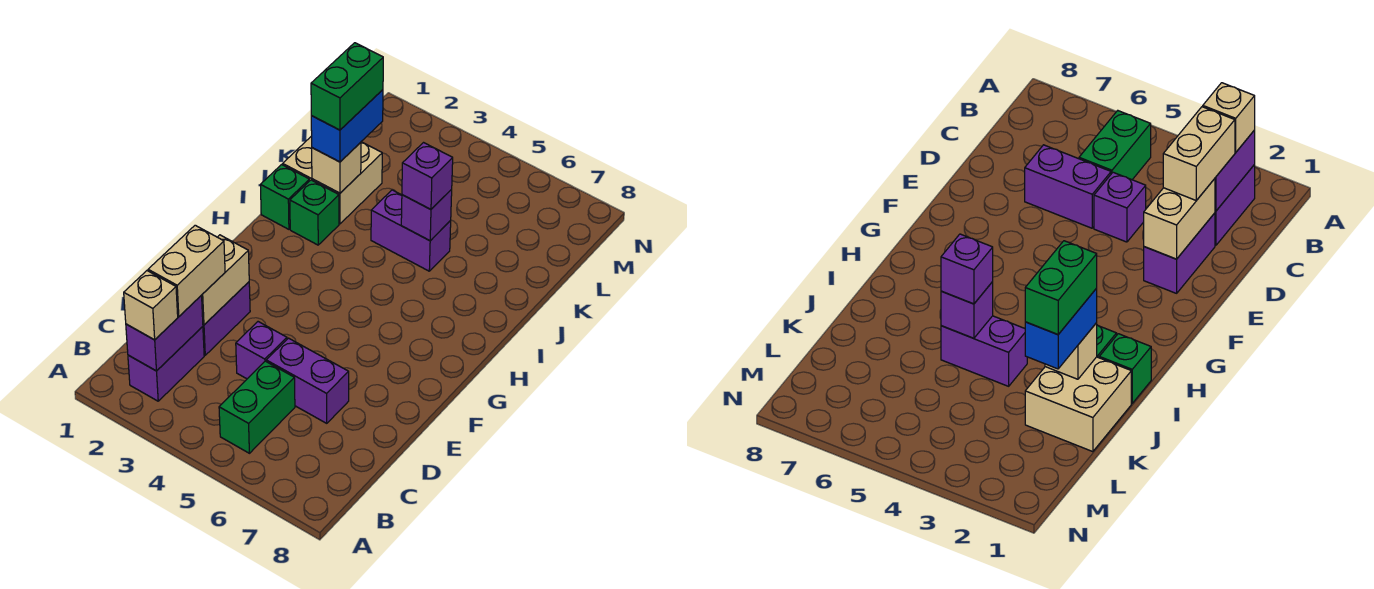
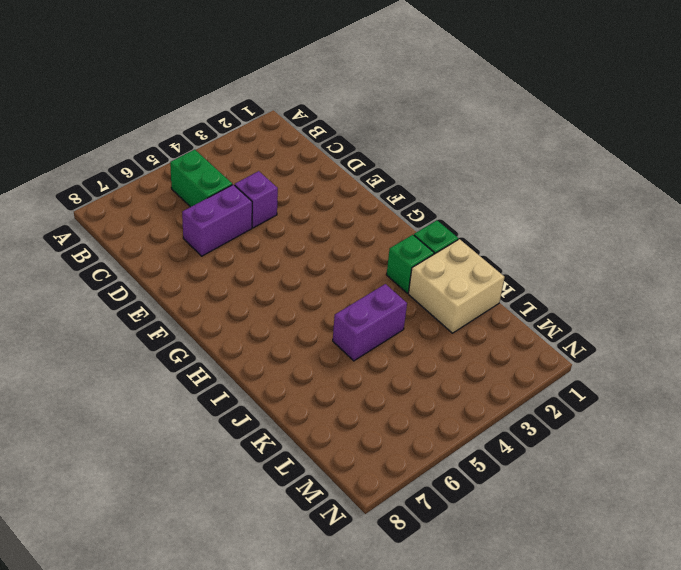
none -> purple 1x2 brick [128,327,204,401]
none -> purple 1x2 brick [203,282,250,355]
none -> purple 1x2 brick [126,296,203,371]

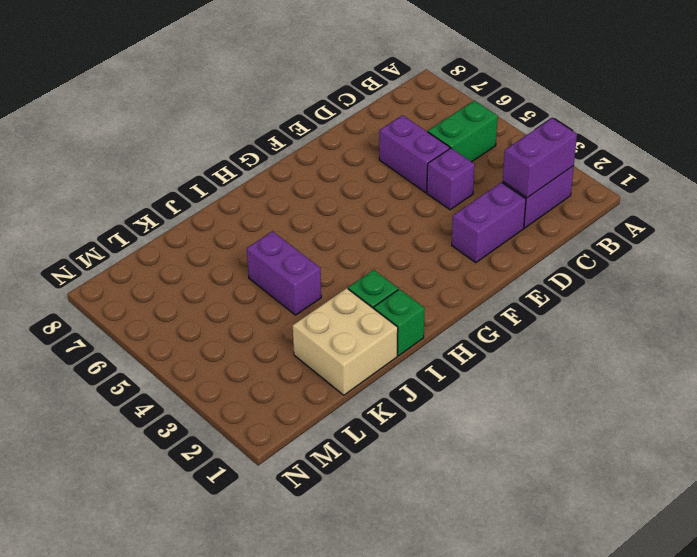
none -> tan 1x2 brick [201,235,249,325]
none -> tan 1x1 brick [312,142,361,193]
none -> purple 1x1 brick [401,190,452,241]

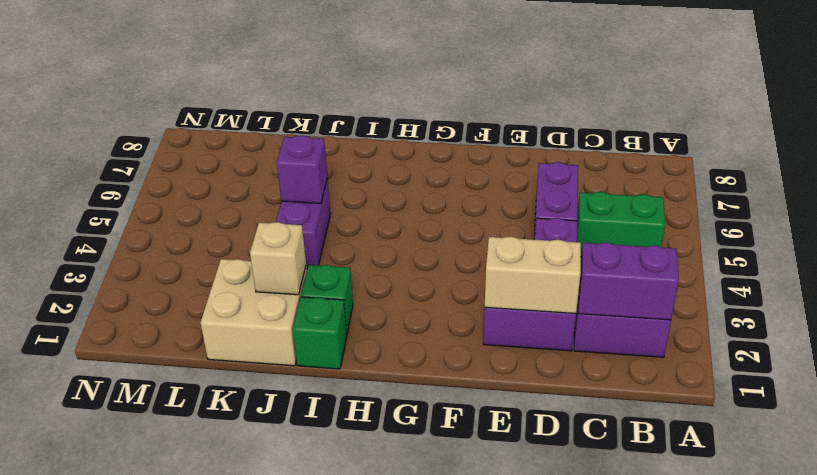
none -> tan 1x1 brick [124,271,178,340]
none -> tan 1x2 brick [148,225,225,317]
none -> blue 1x2 brick [311,90,383,162]

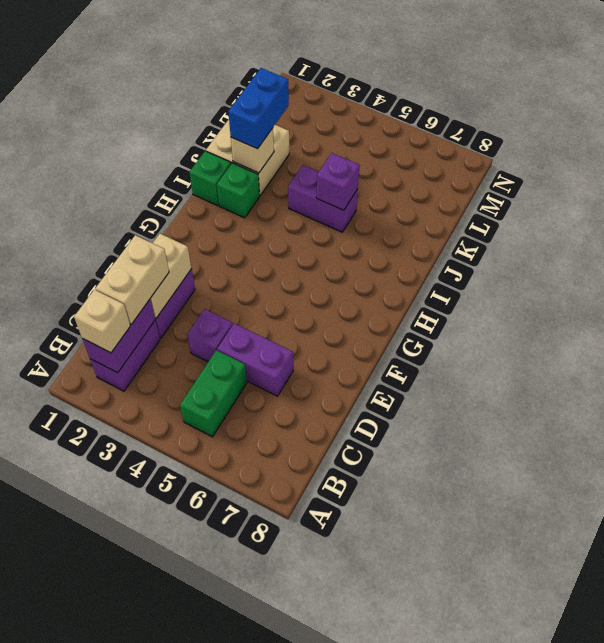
none -> purple 1x1 brick [402,143,453,209]
none -> green 1x2 brick [311,43,383,130]

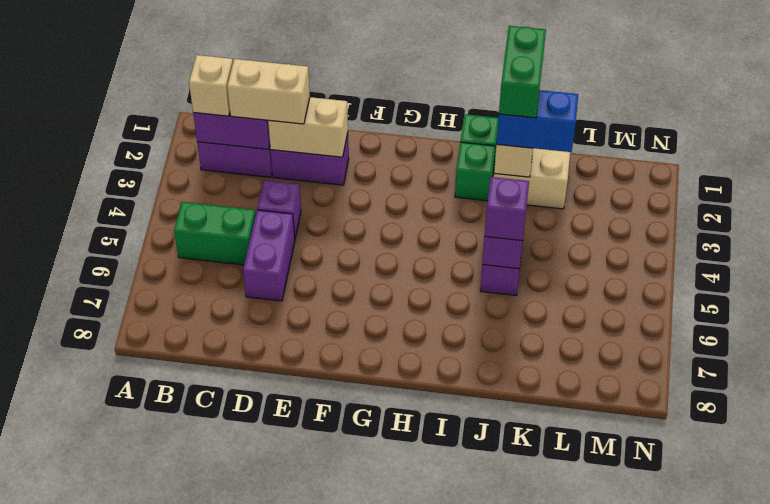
green 1x2 brick [499,26,546,118] -> green 1x2 brick turned to [311,43,383,130]

